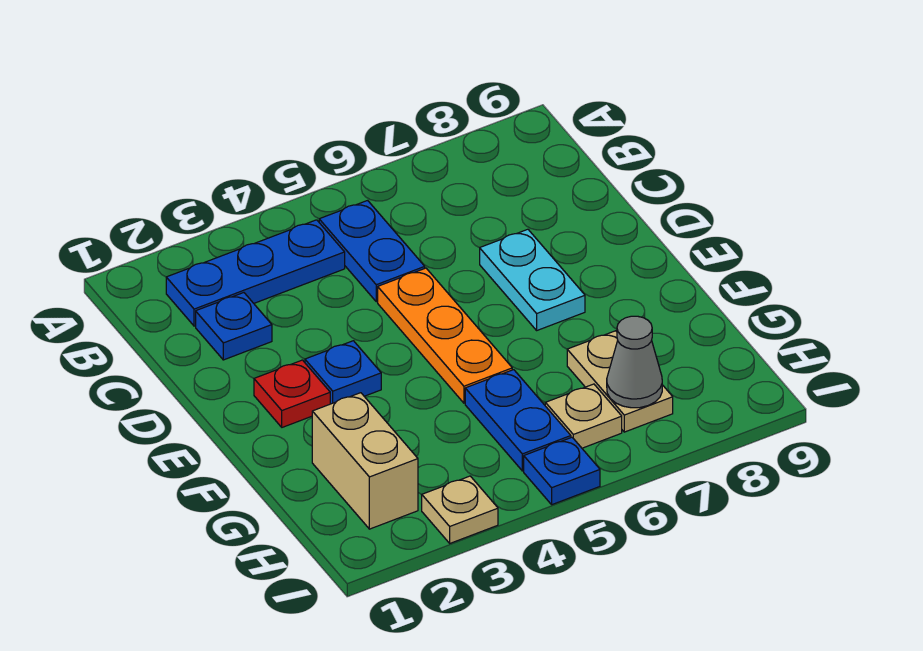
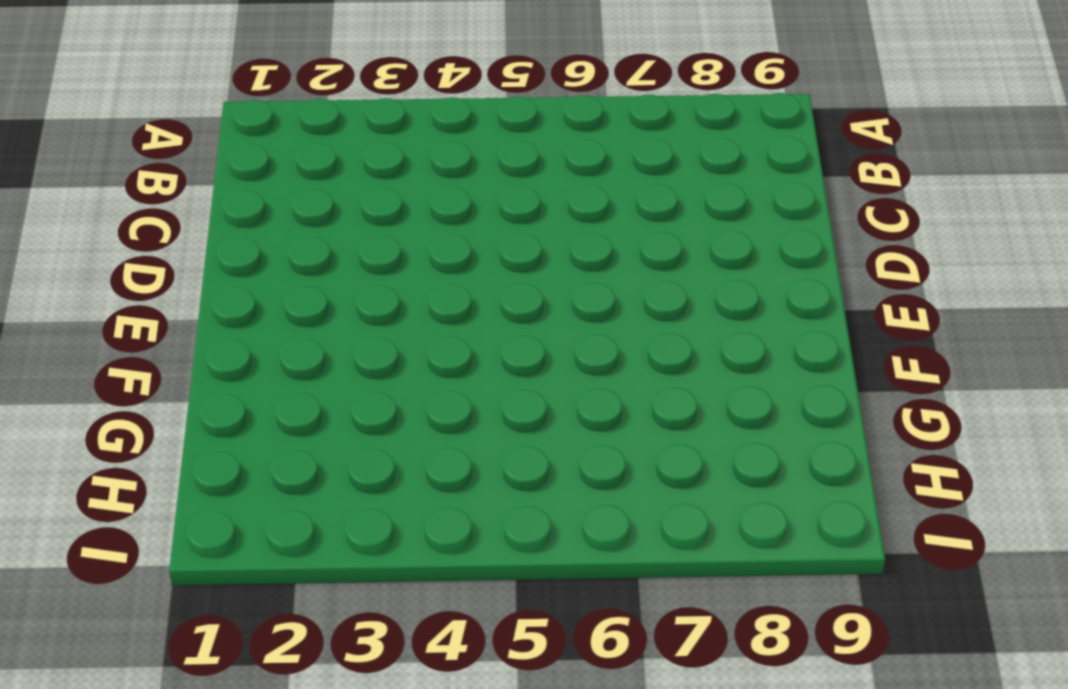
none -> blue 1x3 plate [166,220,345,326]
none -> blue 1x2 plate [319,200,425,302]
none -> blue 1x1 plate [196,293,272,360]

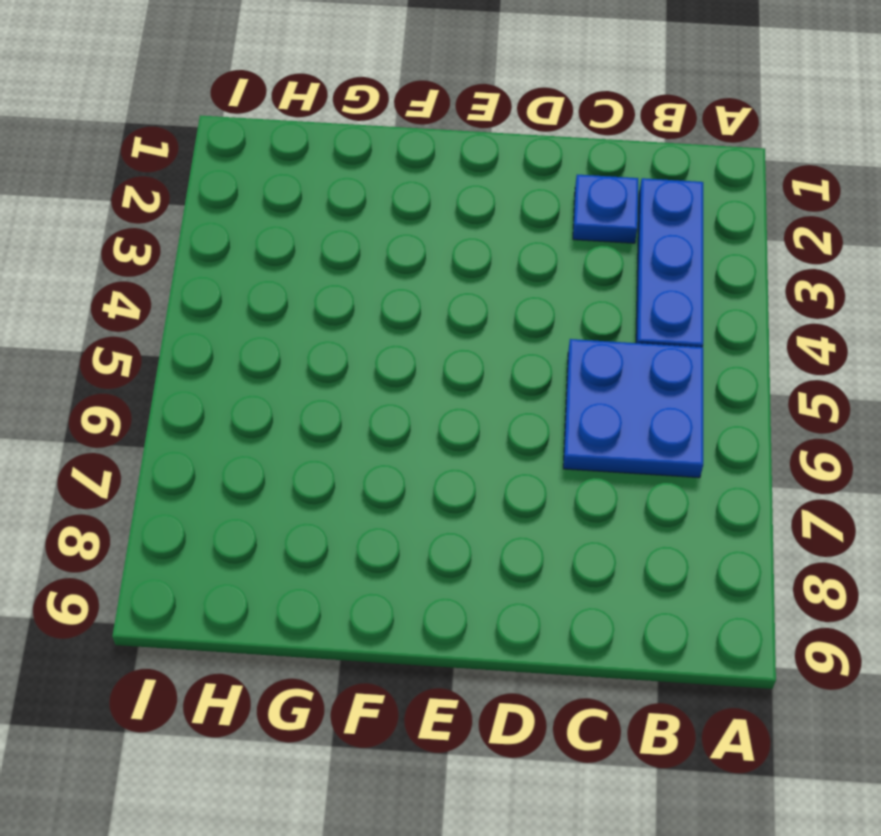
blue 2x2 plate [563,339,703,478] -> blue 1x2 plate [319,200,425,302]
none -> orange 1x3 plate [378,268,512,403]
none -> cyan 1x2 plate [480,229,585,330]
none -> red 1x1 plate [254,360,330,427]

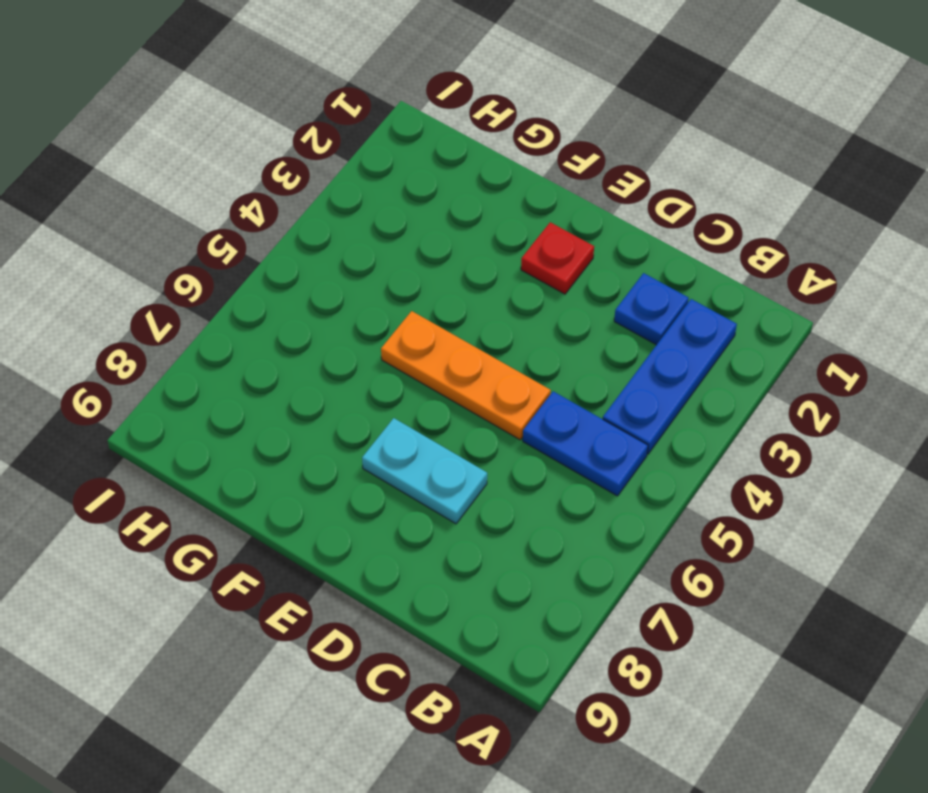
none -> blue 1x1 plate [305,341,381,404]
none -> tan 1x2 brick [312,393,418,529]
none -> blue 1x2 plate [465,370,571,471]

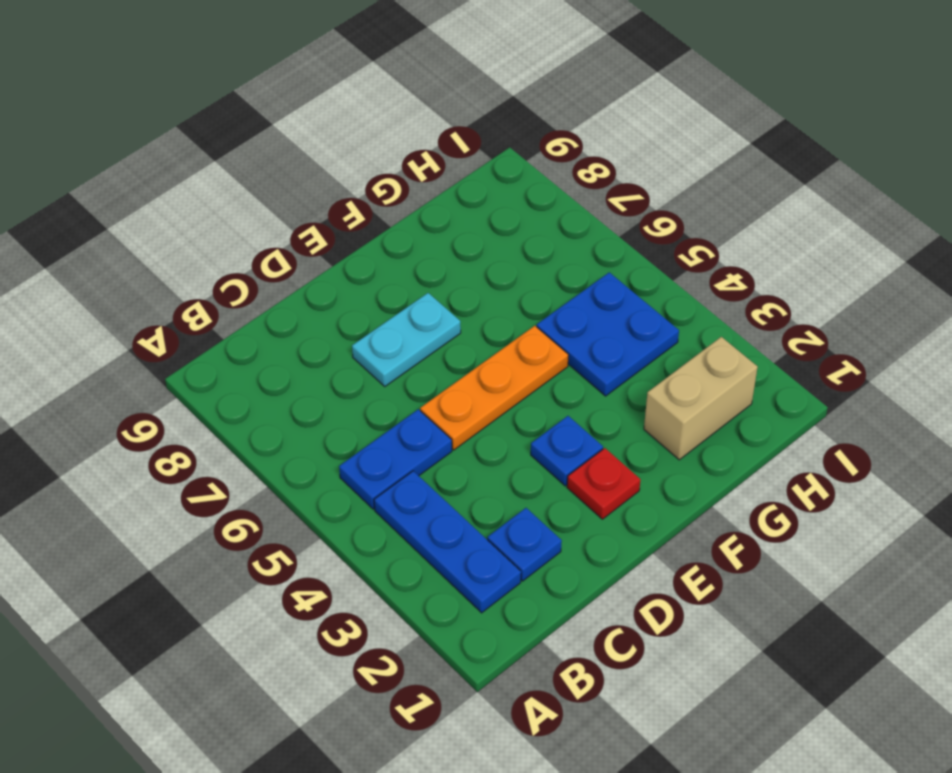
blue 2x2 plate [537,272,679,396] -> blue 1x2 plate [465,370,571,471]
none -> tan 1x2 plate [567,331,673,432]
none -> tan 1x1 plate [545,384,622,448]
none -> tan 1x1 plate [422,476,498,543]

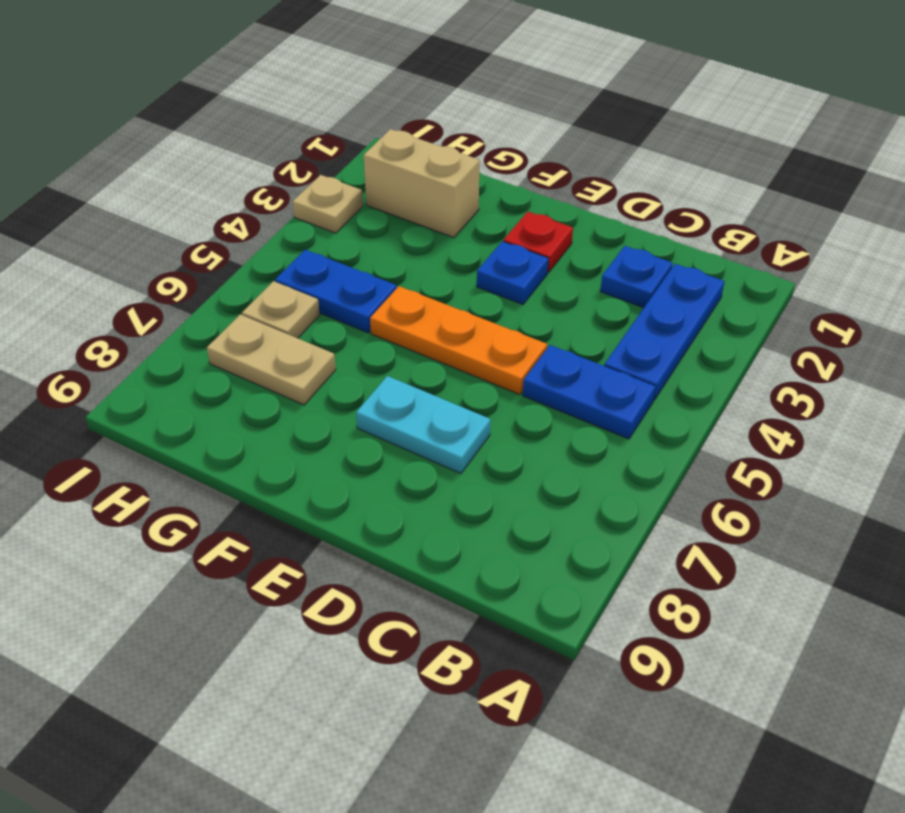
none -> blue 1x1 plate [524,437,600,505]
none -> grey 1x1 cone [607,316,662,408]

